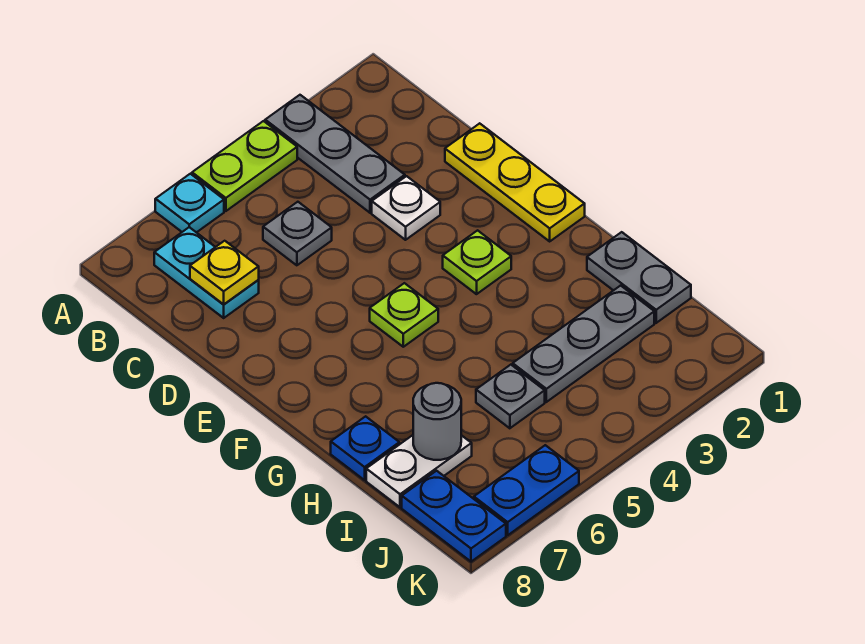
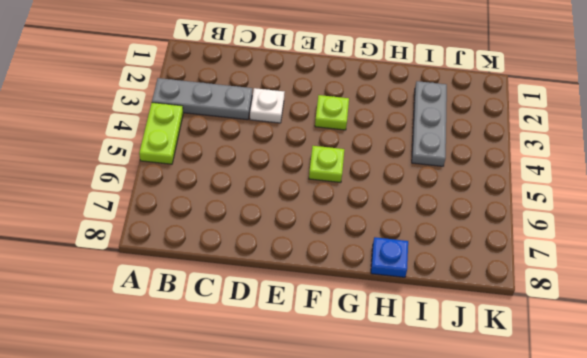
none -> cyan 1x1 plate [155,174,224,233]
none -> cyan 1x2 plate [154,227,259,318]
none -> grey 1x1 plate [263,202,332,265]

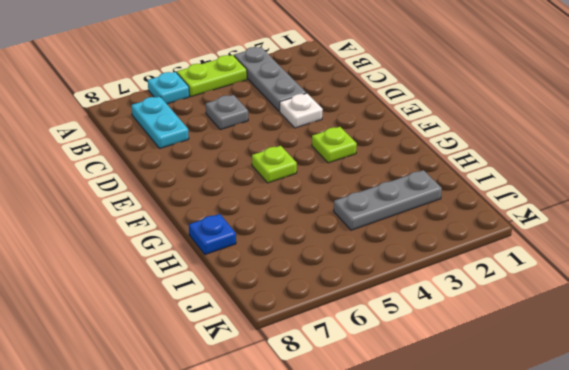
none -> yellow 1x3 plate [445,123,585,241]
none -> grey 1x2 plate [587,232,691,323]
none -> grey 1x1 plate [476,365,545,428]

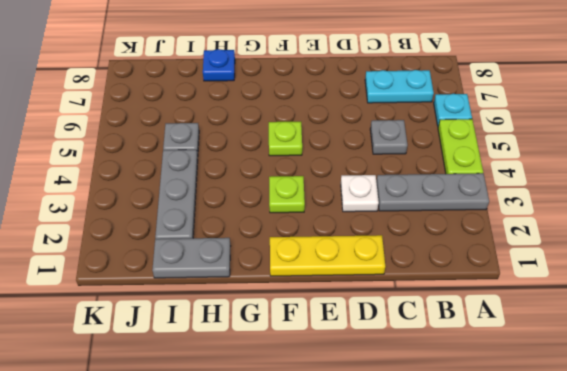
none -> white 1x2 plate [366,435,472,507]
none -> blue 1x2 plate [402,471,506,562]
none -> blue 1x2 plate [474,445,579,535]

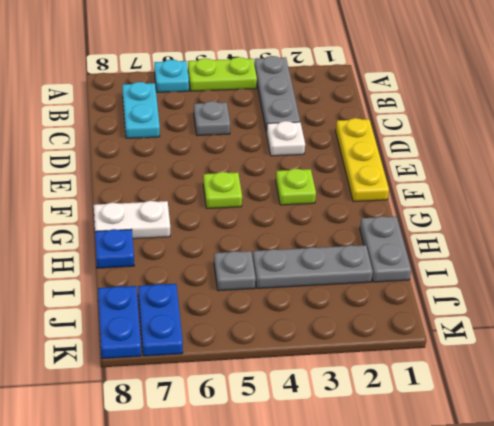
white 1x2 plate [94,201,170,239] -> white 1x2 plate moved to [366,435,472,507]
blue 1x2 plate [138,284,183,356] -> blue 1x2 plate turned to [474,445,579,535]
none -> yellow 1x1 plate [190,241,259,305]
none -> grey 1x1 round brick [413,383,461,460]

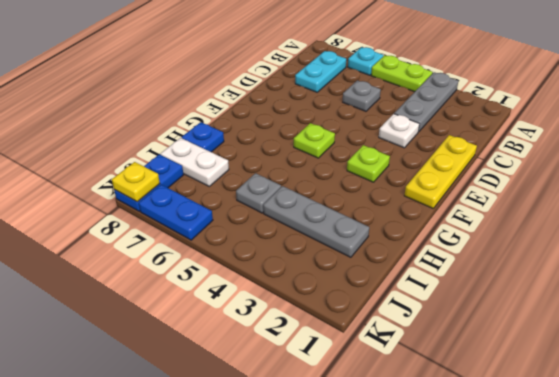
yellow 1x1 plate [112,162,160,202] -> yellow 1x1 plate moved to [190,241,259,305]
none -> grey 1x2 plate [587,232,691,323]
none -> grey 1x1 round brick [413,383,461,460]

